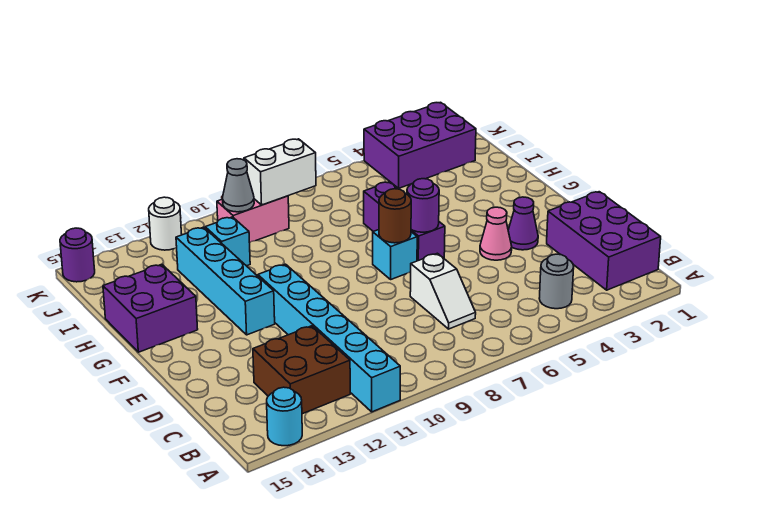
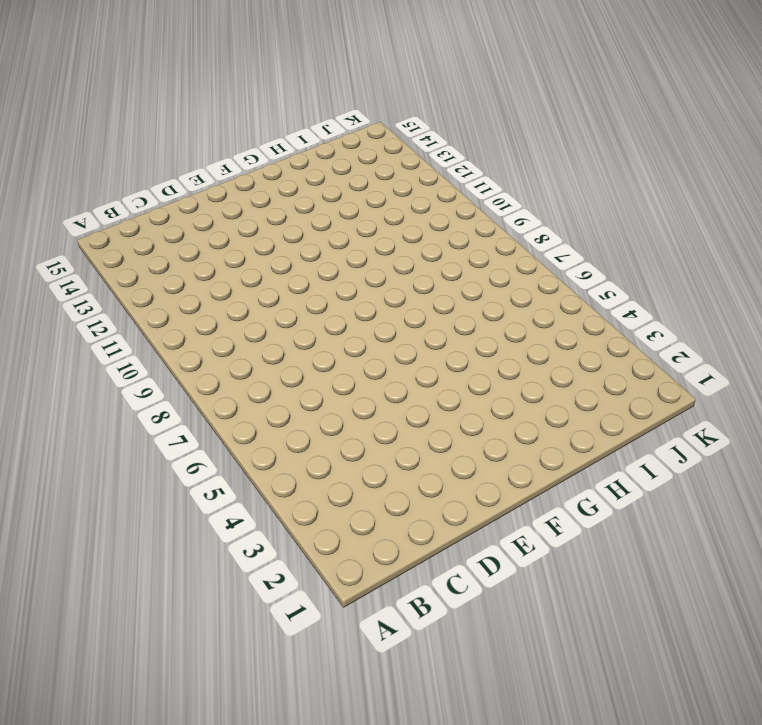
none -> cyan 1x6 brick [258,264,400,412]
none -> cyan 1x1 round brick [267,387,302,446]
none -> purple 2x3 brick [547,192,661,290]

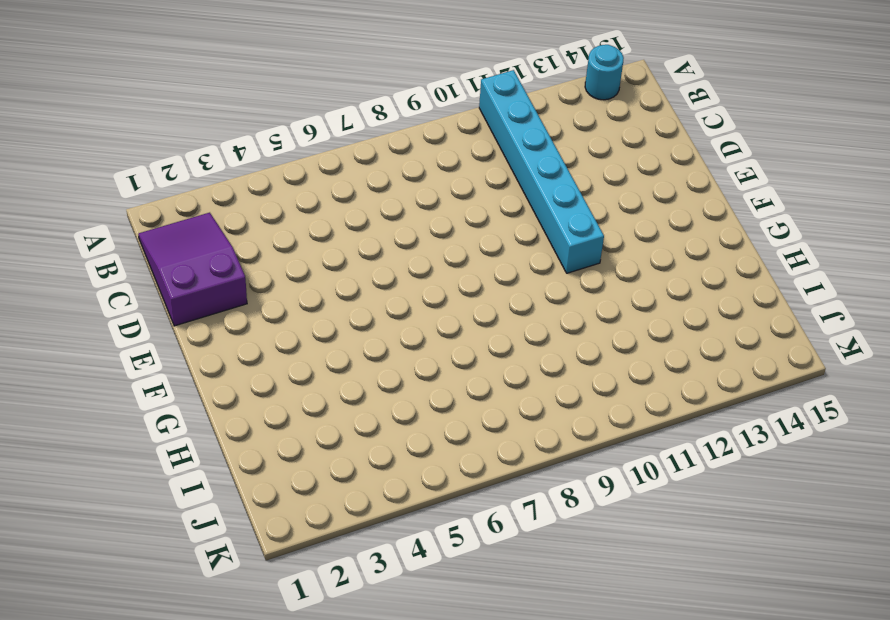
purple 2x3 slope [138,213,247,326] -> purple 2x3 brick [547,192,661,290]
none -> grey 1x1 round brick [539,254,574,309]
none -> brown 2x2 brick [253,326,350,414]
none -> white 1x2 slope [410,253,476,329]

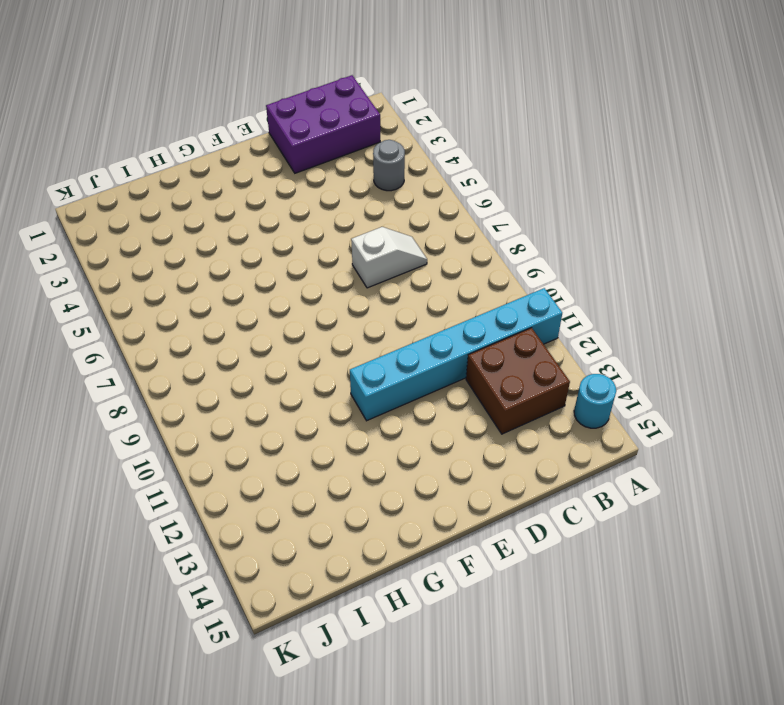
none -> purple 1x1 cone [508,197,538,250]
none -> pink 1x1 cone [480,207,512,260]
none -> purple 1x3 brick [364,182,445,261]

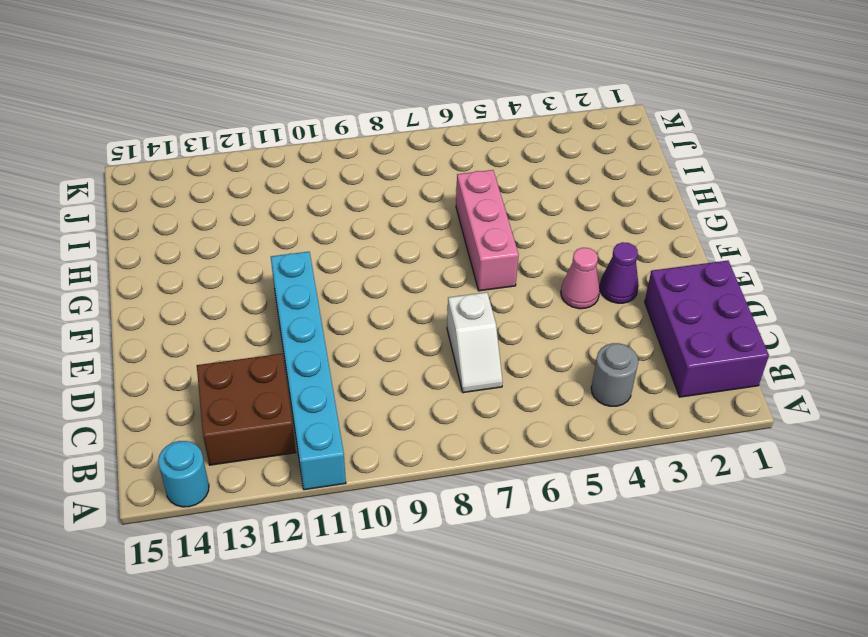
pink 1x3 brick [456,170,519,291] -> purple 1x3 brick [364,182,445,261]
none -> cyan 1x1 brick [373,230,417,279]
none -> cyan 1x4 brick [176,227,275,335]
none -> purple 2x2 brick [103,264,198,352]

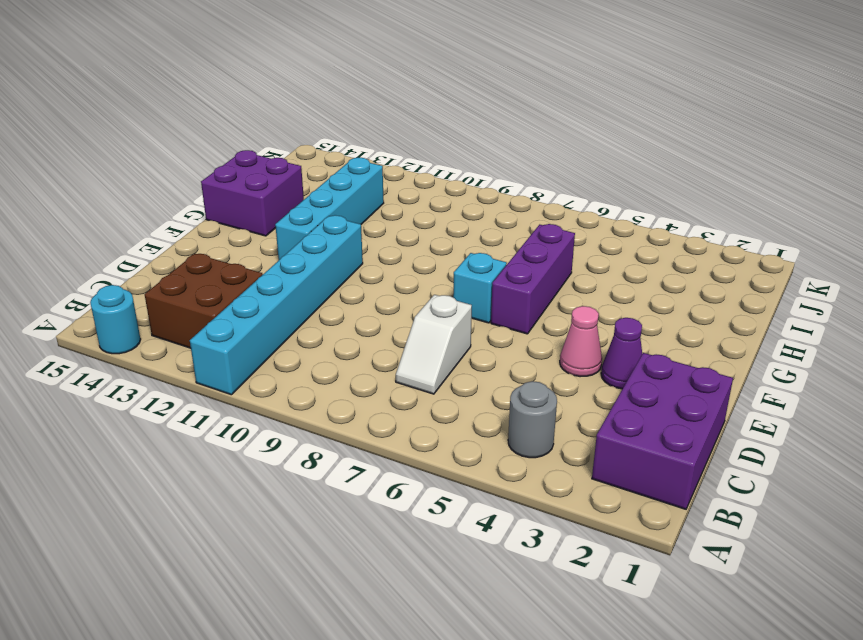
none -> cyan 1x1 brick [205,217,250,266]
none -> purple 2x3 brick [364,102,476,188]
none -> pink 1x2 brick [217,196,289,243]

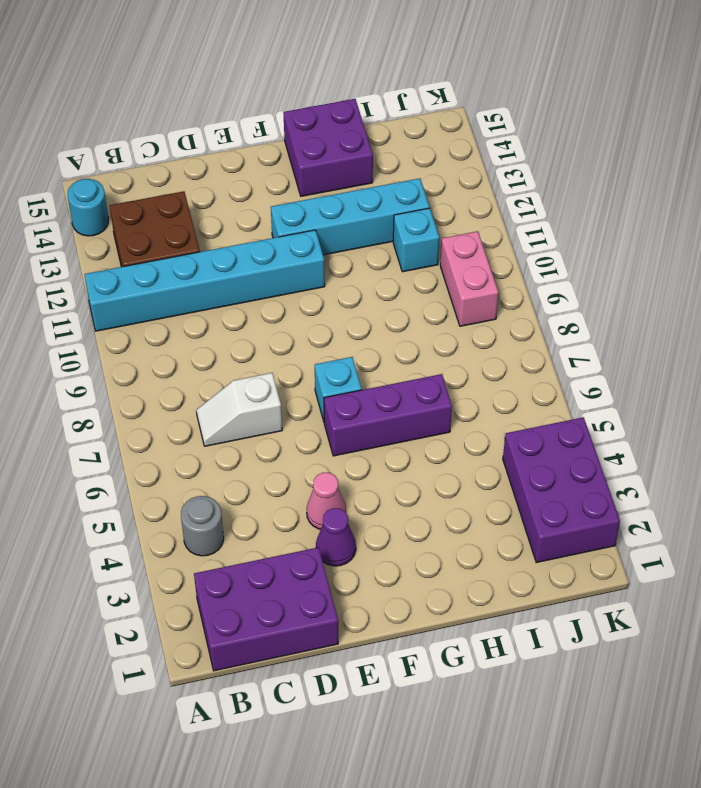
none -> white 1x1 round brick [149,197,182,250]
none -> purple 1x1 round brick [60,228,95,282]
none -> purple 1x1 round brick [407,179,439,232]

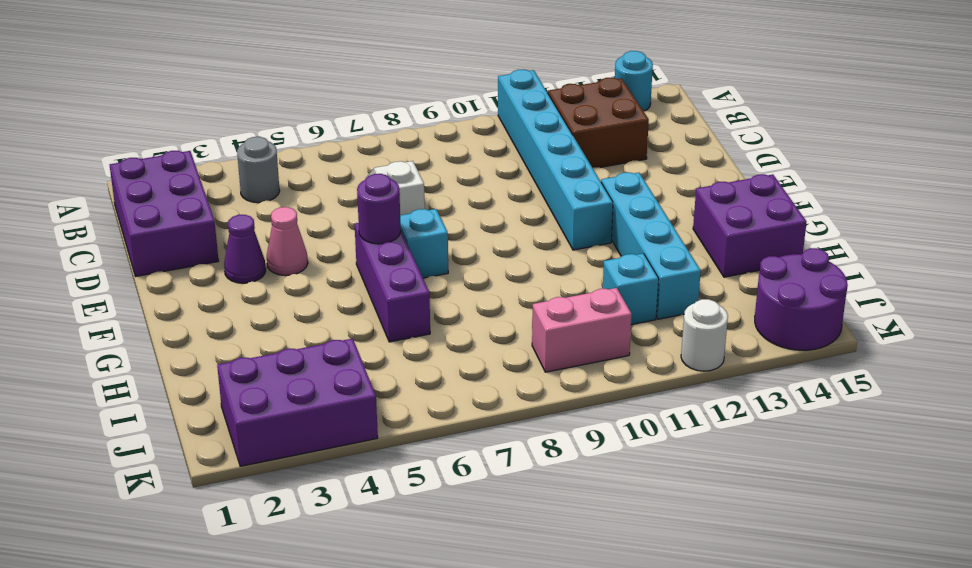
purple 2x2 round brick [755,248,848,350] -> purple 1x1 round brick [60,228,95,282]
none -> brown 1x1 round brick [379,189,411,243]
none -> white 1x2 brick [244,139,316,205]
none -> grey 1x1 cone [223,159,254,212]

